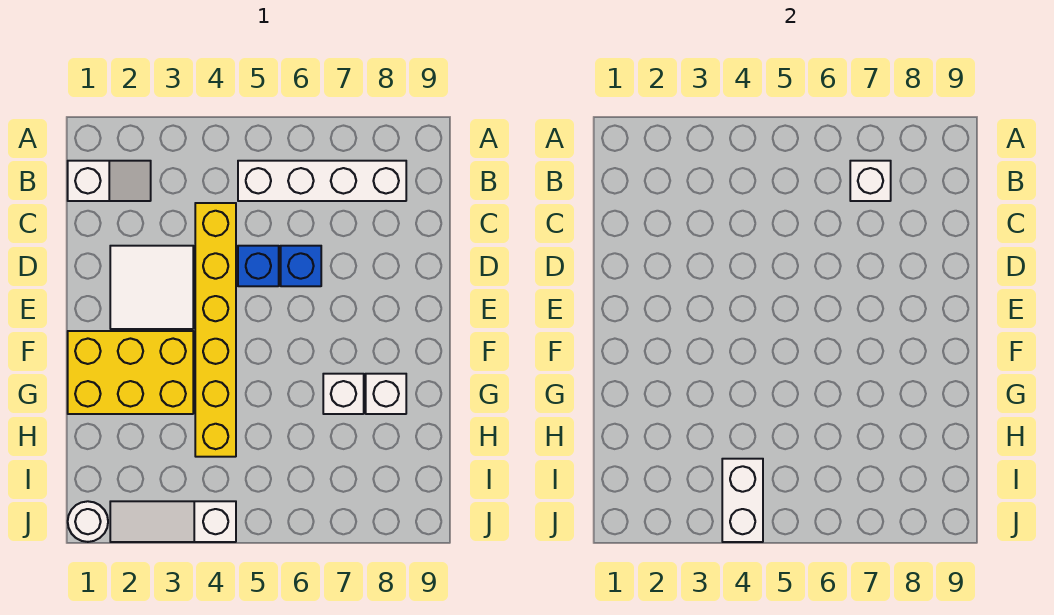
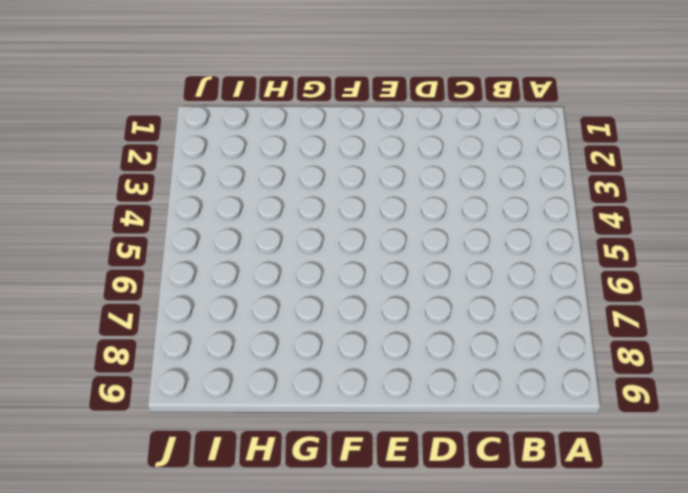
none -> white 1x2 slope [68,161,151,201]
none -> white 1x4 brick [238,161,406,201]
none -> yellow 1x6 brick [195,203,236,457]

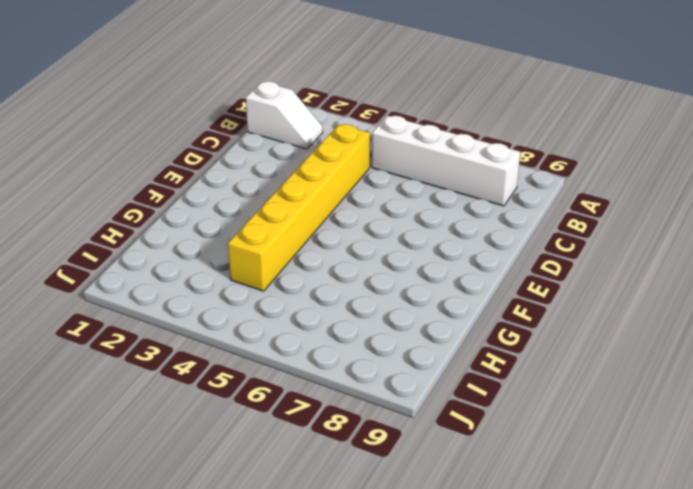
none -> white 2x2 tile [110,246,193,329]
none -> blue 1x1 brick [238,246,279,286]
none -> blue 1x1 brick [281,246,321,286]

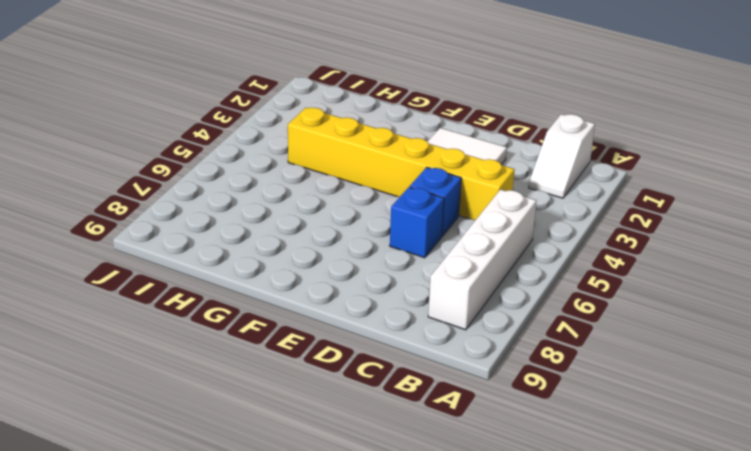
none -> yellow 2x3 brick [68,331,193,414]
none -> white 1x1 brick [323,374,364,414]
none -> white 1x1 brick [366,374,406,414]

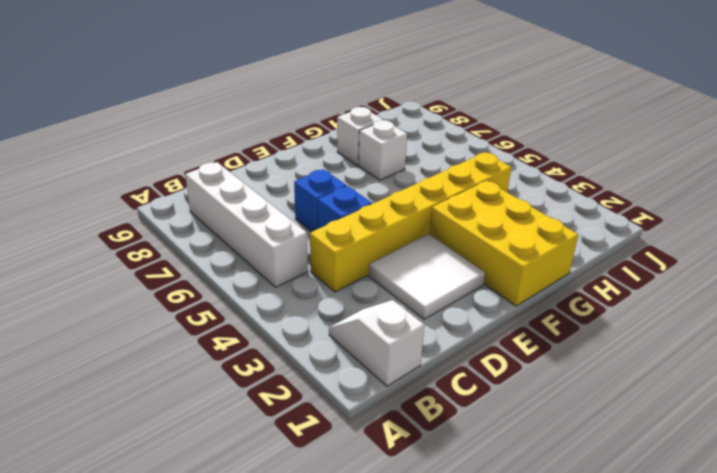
none -> white 1x1 round brick [68,501,108,542]
none -> white 1x3 slope [110,501,236,542]
none -> white 1x1 brick [850,161,891,201]

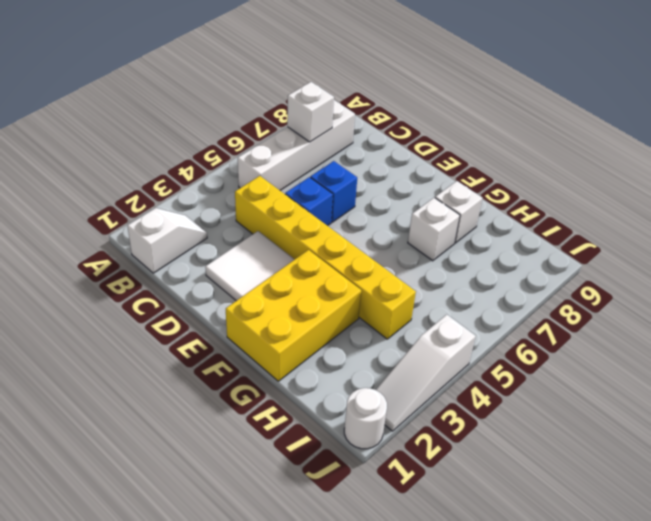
none -> white 1x2 brick [722,459,763,542]

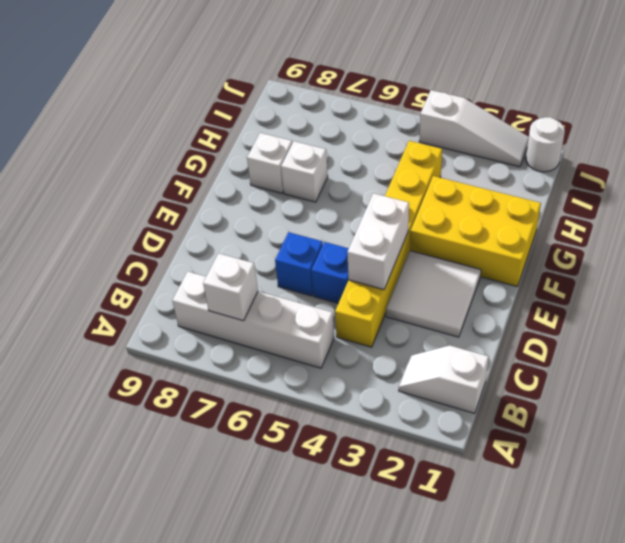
white 1x2 brick [347,193,409,290] -> white 1x2 brick moved to [722,459,763,542]

